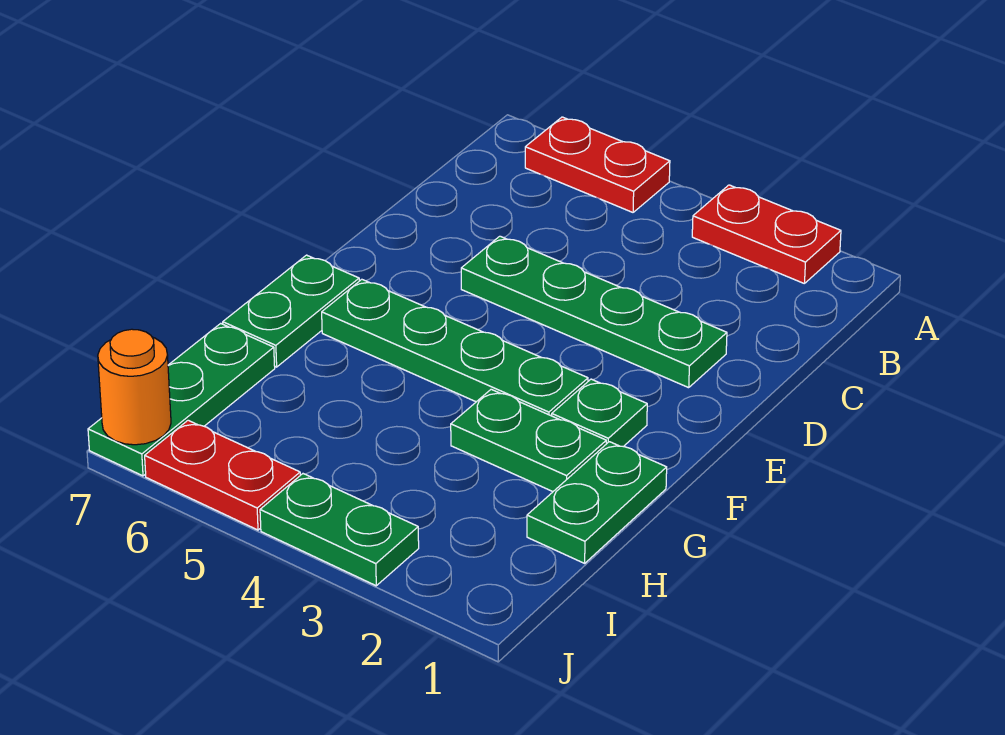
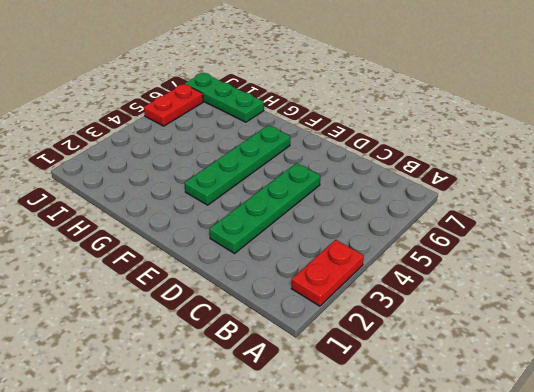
none -> red 1x2 plate [525,117,670,212]
none -> green 1x1 plate [552,379,647,447]
none -> green 1x2 plate [223,255,359,367]

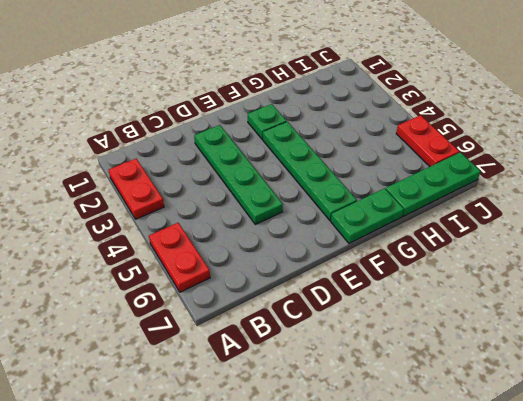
none -> green 1x2 plate [527,442,667,563]
none -> green 1x2 plate [451,389,606,492]
none -> green 1x2 plate [260,474,419,586]

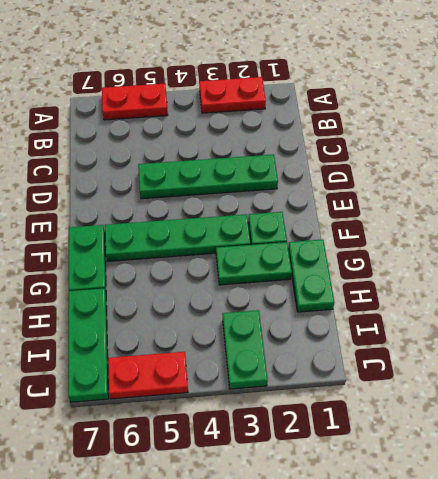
green 1x2 plate [223,310,268,389] -> green 1x2 plate turned to [260,474,419,586]
none -> orange 1x1 round brick [98,329,171,445]

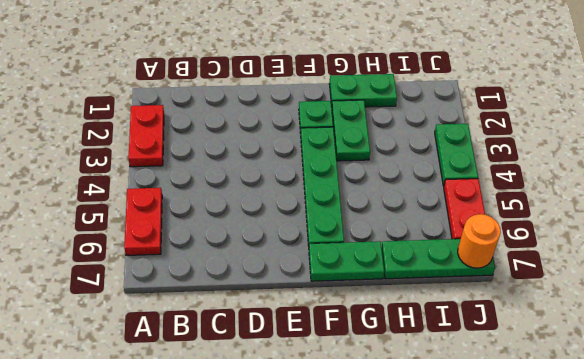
none -> green 1x4 plate [461,236,727,388]

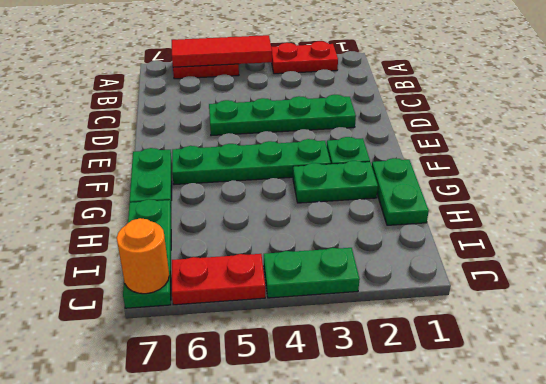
red 1x3 tile [172,35,272,67] -> none

